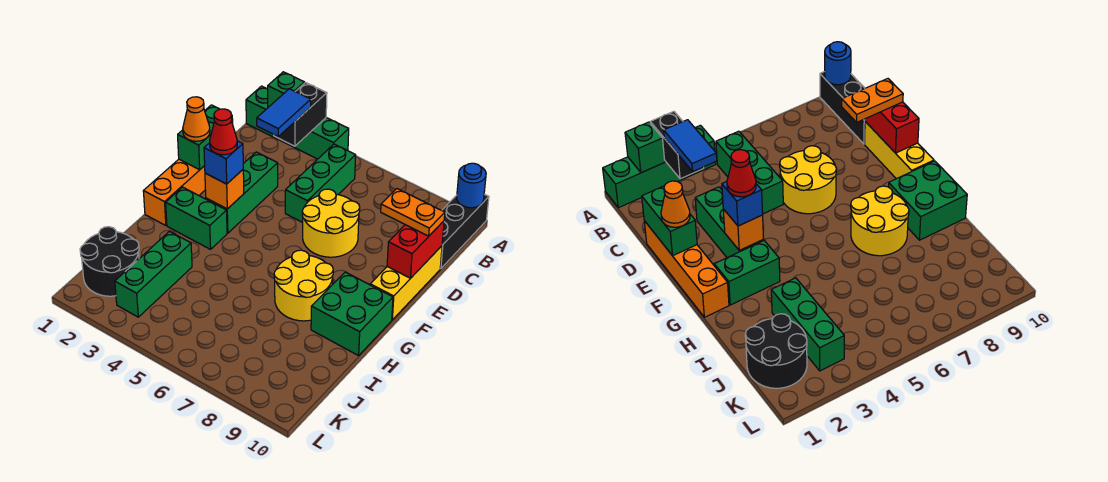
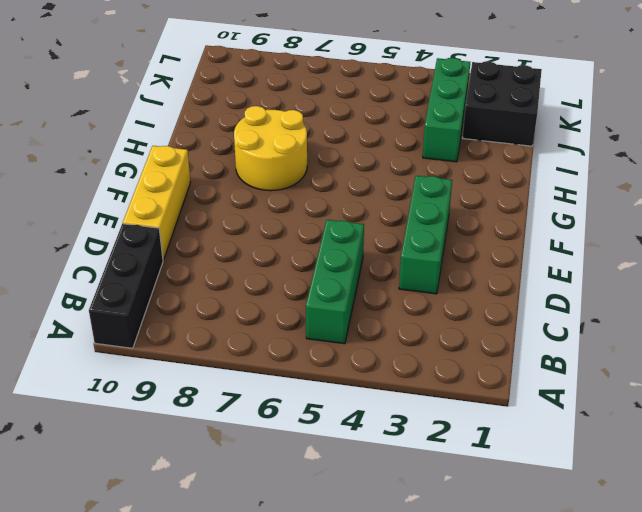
black 2x2 brick [463,61,542,146] -> black 2x2 round brick [80,227,139,296]
none -> green 1x4 brick [246,86,349,159]
none -> orange 1x4 brick [143,159,205,226]
none -> yellow 2x2 round brick [302,189,360,257]

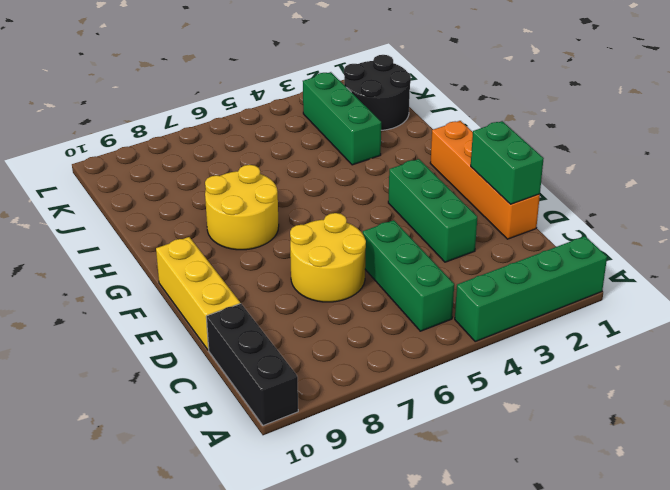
none -> green 1x2 brick [166,187,227,249]
none -> green 2x2 brick [311,272,393,356]
none -> green 1x1 brick [268,72,304,107]

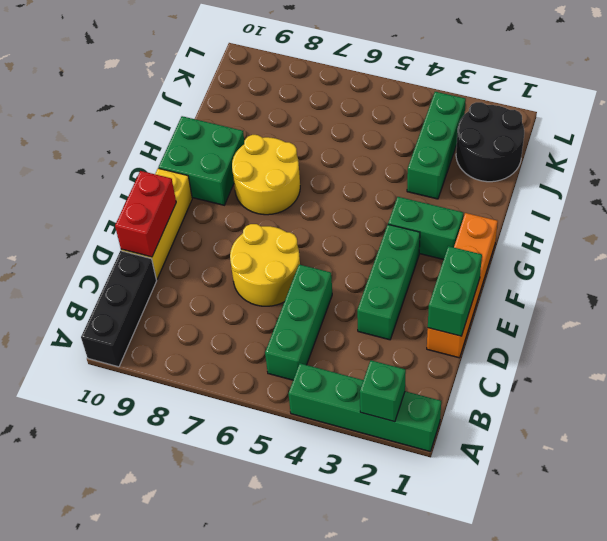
none -> black 1x2 brick [274,83,327,146]
none -> blue 1x1 round brick [457,163,486,208]
none -> orange 1x1 brick [205,170,244,209]

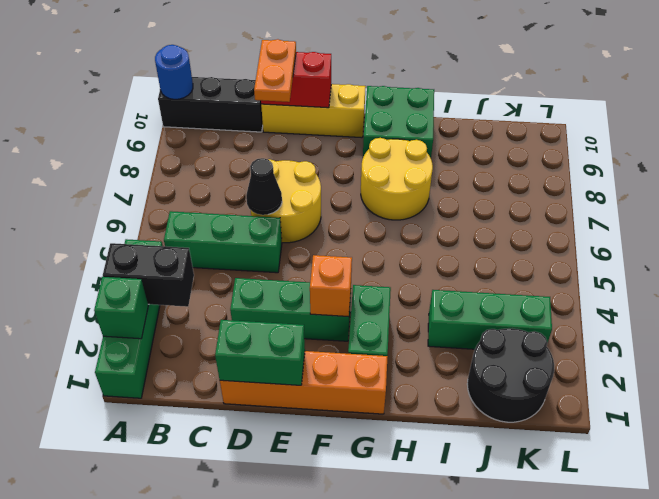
black 1x1 cone [246,158,282,215] -> none
none -> blue 1x2 tile [257,89,311,136]
none -> orange 1x1 cone [183,97,210,141]
none -> blue 1x1 brick [204,141,243,184]

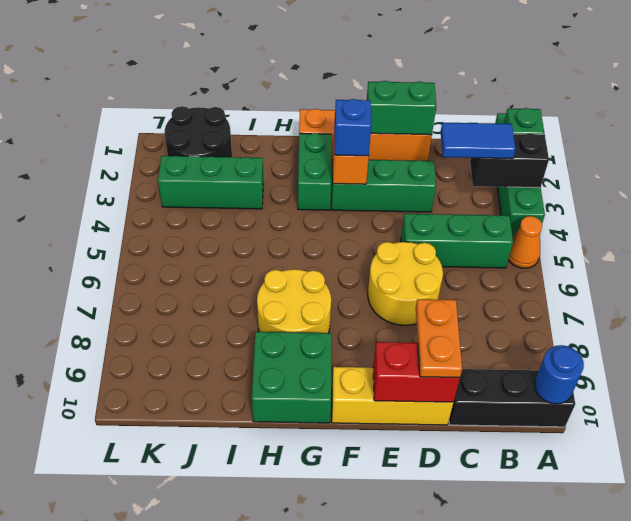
orange 1x1 cone [508,216,542,268] -> orange 1x1 cone moved to [183,97,210,141]
none -> red 1x1 cone [210,109,237,155]

